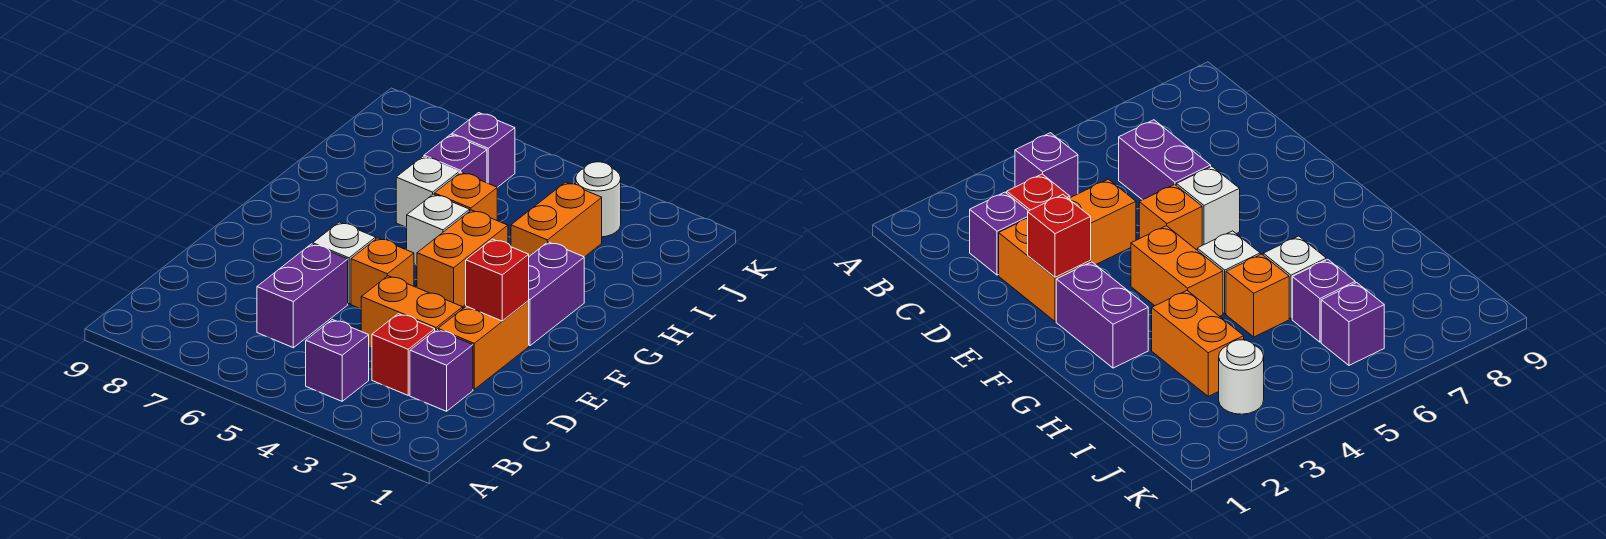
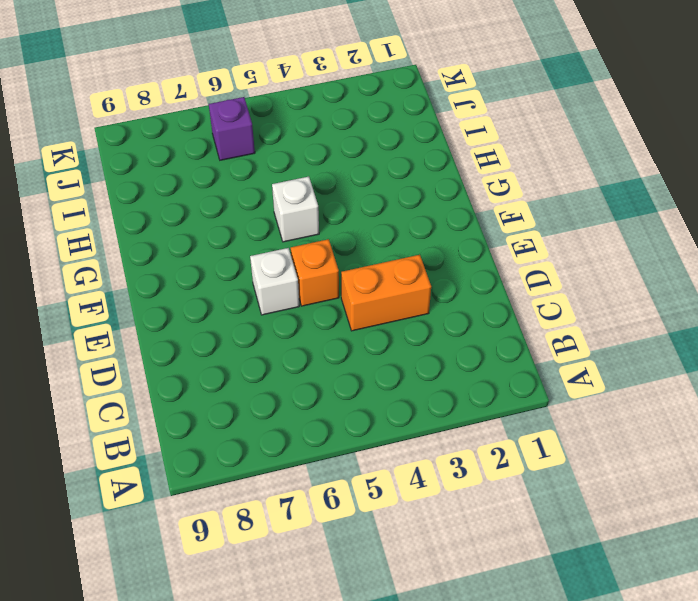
none -> purple 1x1 brick [306,320,369,401]
none -> purple 1x1 brick [410,330,473,411]
none -> red 1x1 brick [372,314,435,395]

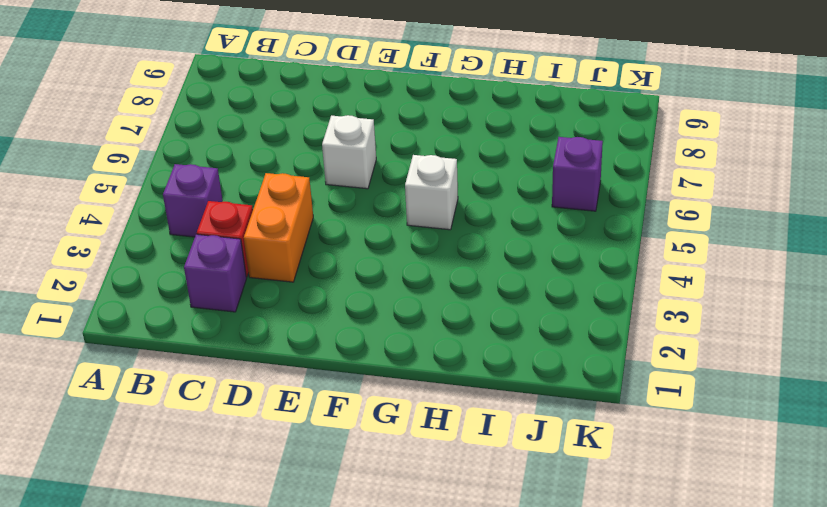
none -> purple 1x2 brick [257,244,348,348]
none -> orange 1x2 brick [438,301,529,389]
none -> orange 1x1 brick [351,238,414,309]

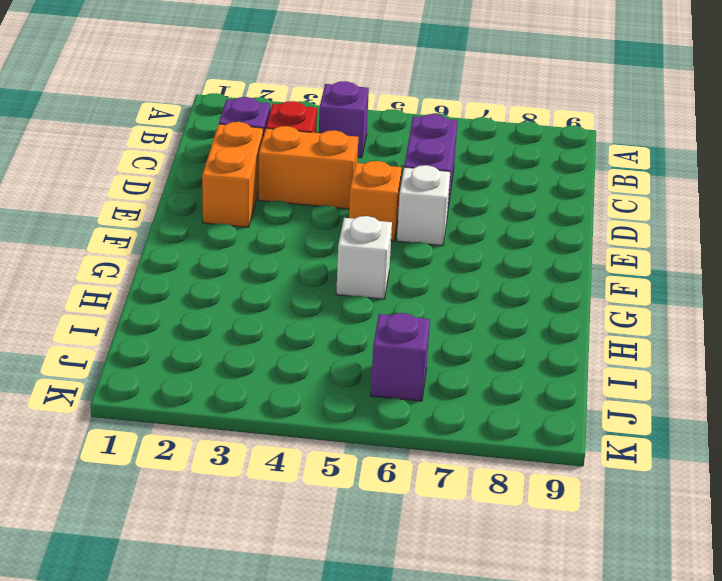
none -> purple 1x2 brick [529,242,584,346]
none -> orange 1x2 brick [417,210,508,307]
none -> orange 1x2 brick [511,182,602,257]

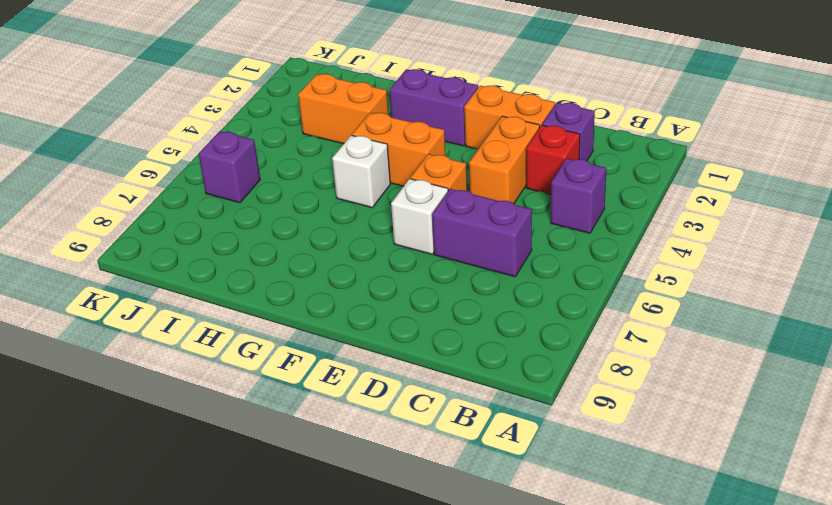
none -> orange 1x1 brick [435,172,497,220]
none -> white 1x1 brick [396,156,459,227]
none -> purple 1x1 brick [424,134,487,183]

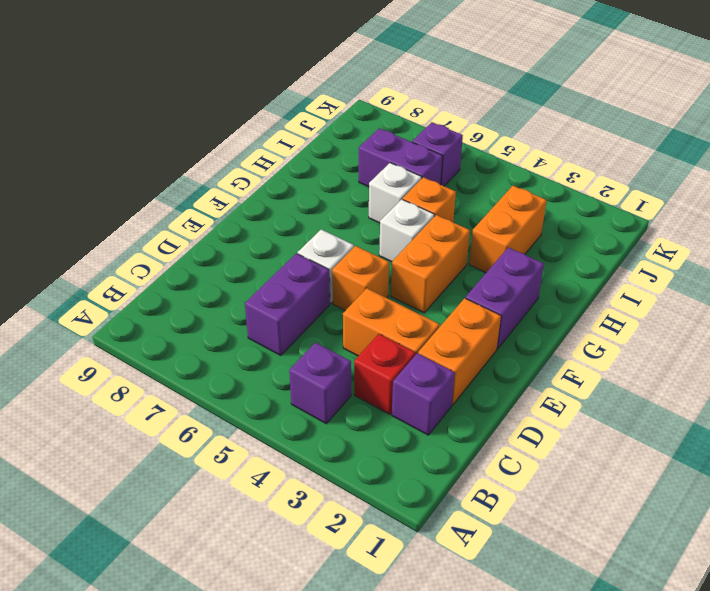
purple 1x2 brick [359,128,443,187] -> purple 1x1 brick [424,134,487,183]
none -> white 1x1 round brick [576,162,621,237]
none -> red 1x1 brick [466,239,529,321]

